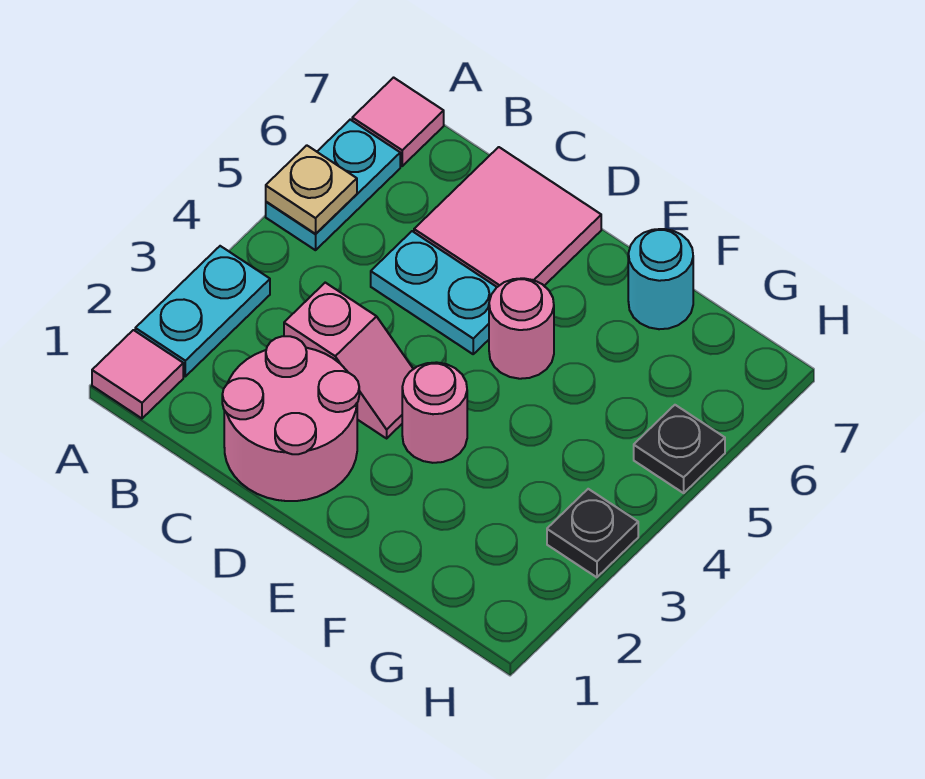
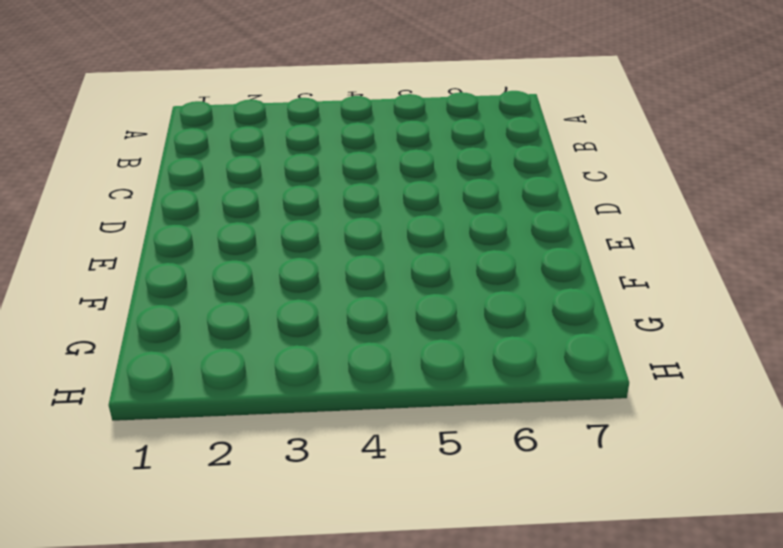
none -> pink 1x1 tile [92,330,183,418]
none -> cyan 1x2 plate [135,246,270,376]
none -> cyan 1x2 plate [266,120,400,250]

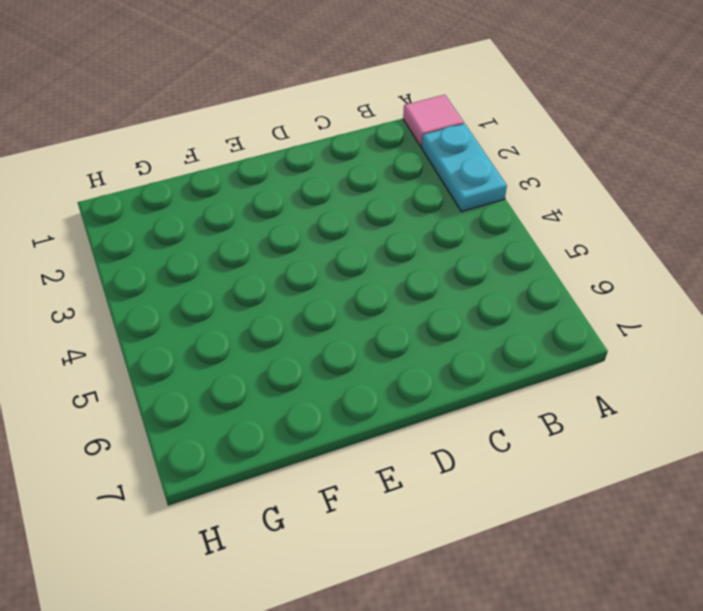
none -> cyan 1x2 plate [266,120,400,250]
none -> pink 1x1 tile [352,78,444,166]
none -> pink 2x2 round brick [222,336,359,501]

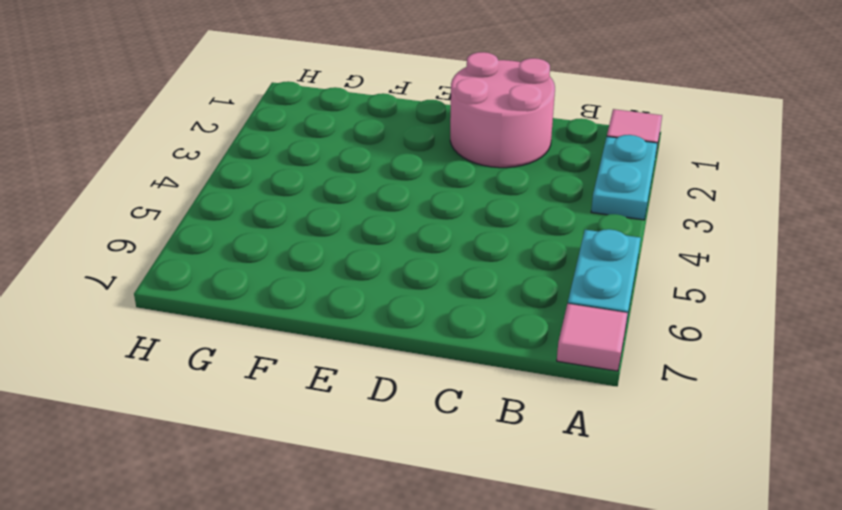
none -> pink 1x2 slope [284,283,413,438]
none -> cyan 1x2 plate [371,231,497,354]
none -> pink 2x2 tile [414,147,601,287]

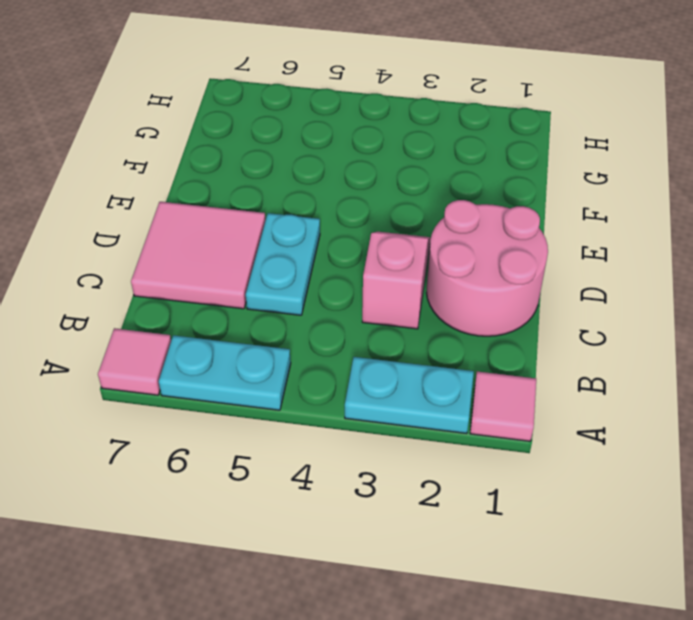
none -> pink 1x1 round brick [402,362,467,463]
none -> pink 1x1 round brick [489,278,554,379]
none -> cyan 1x1 round brick [628,229,693,329]

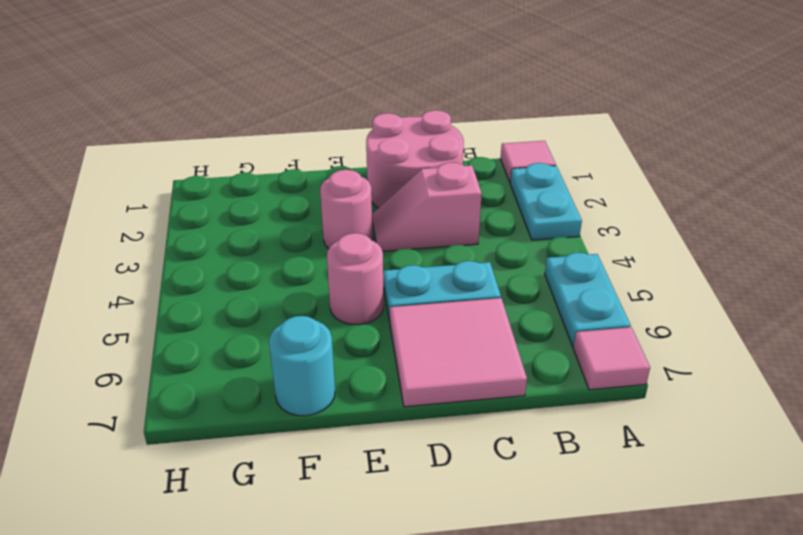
none -> black 1x1 plate [547,489,638,577]
none -> black 1x1 plate [634,405,725,493]
none -> tan 1x1 plate [266,145,357,234]

